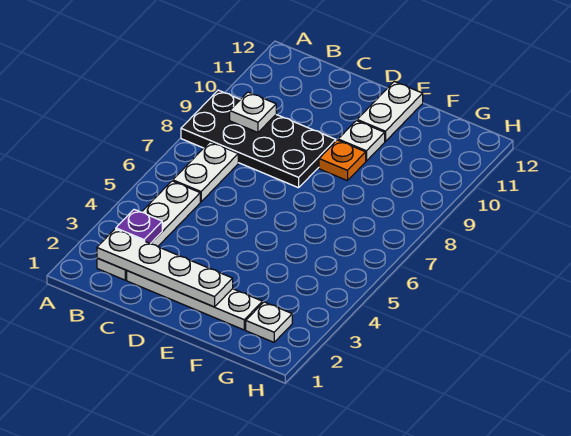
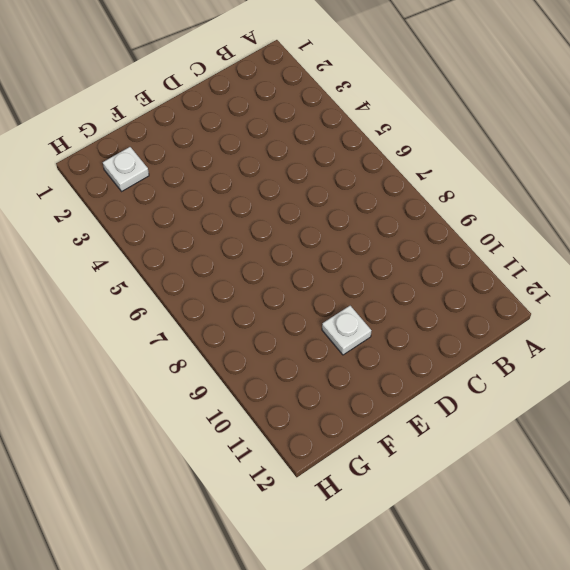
none -> black 2x4 plate [181,90,336,188]
none -> white 1x4 plate [97,181,200,280]

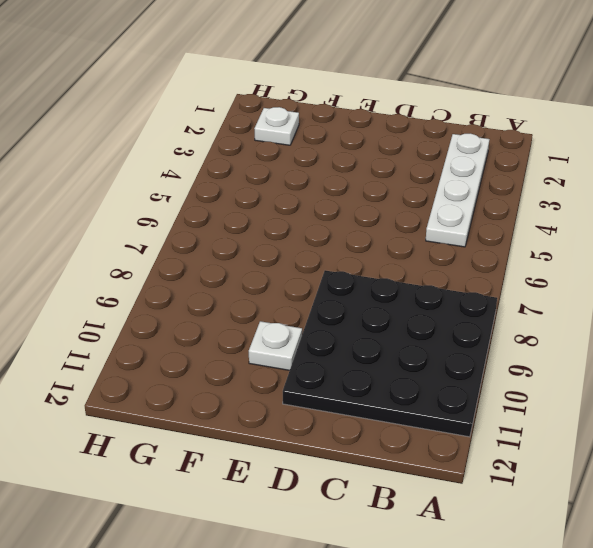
black 4x4 plate [283,270,497,437] -> black 2x4 plate [181,90,336,188]
none -> white 1x2 plate [173,142,238,202]
none -> white 1x4 plate [127,271,262,330]

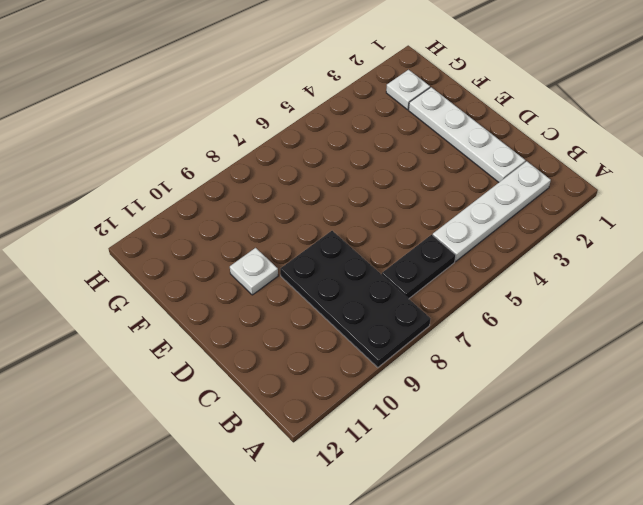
black 1x2 plate [382,235,456,299] -> white 1x2 plate [173,142,238,202]
none -> orange 1x1 plate [319,140,366,181]
none -> white 1x2 plate [357,81,423,142]

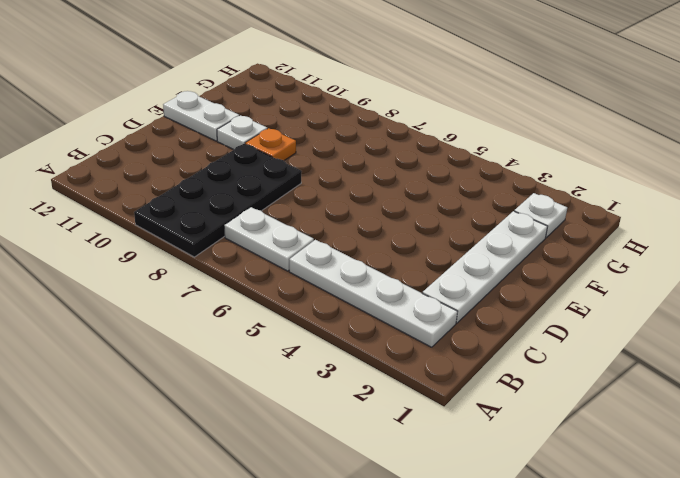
none -> white 1x4 plate [97,229,233,307]
none -> purple 1x1 plate [116,210,162,244]

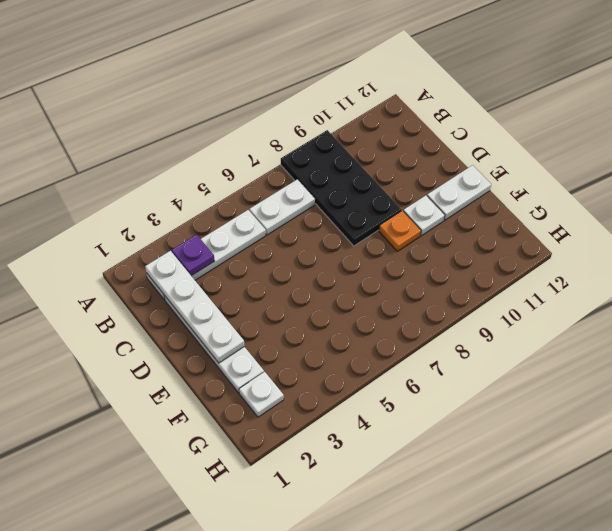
none -> white 1x1 plate [230,92,276,132]

